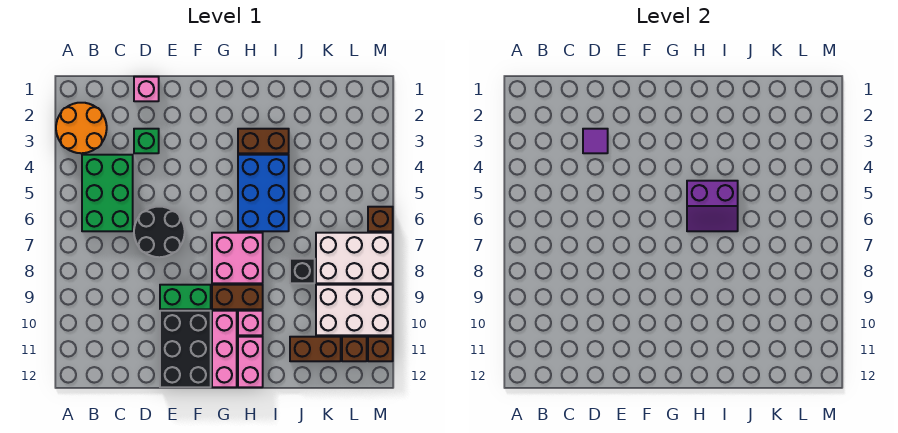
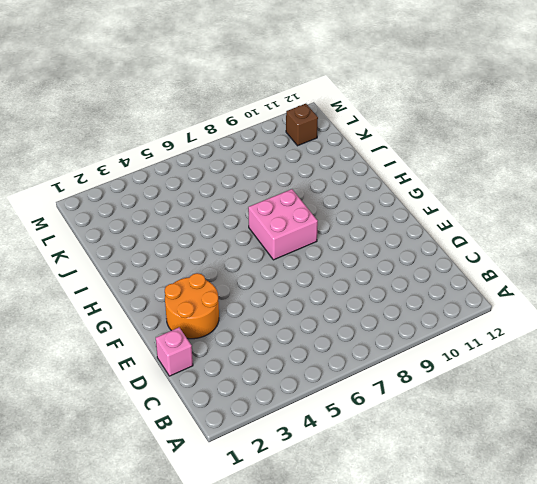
orange 2x2 round brick [165,273,219,339] -> orange 2x2 round brick moved to [56,103,107,153]
none -> green 2x3 brick [82,155,133,231]
none -> green 1x1 brick [134,129,159,153]
none -> black 2x2 round brick [134,207,185,257]

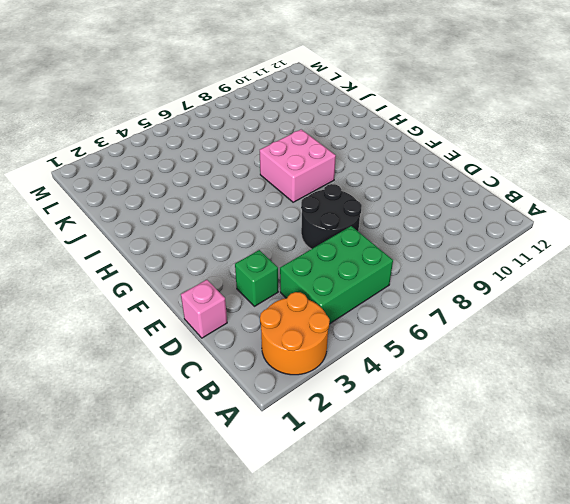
none -> green 1x2 brick [160,285,211,309]
none -> black 2x3 brick [160,311,211,387]
none -> brown 1x2 brick [212,285,263,309]

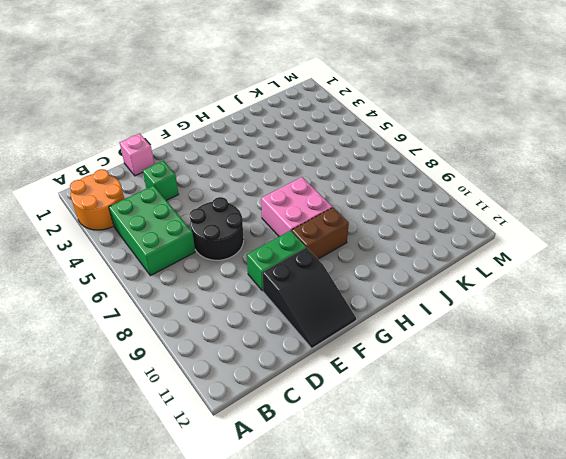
black 2x3 slope [262,248,356,348] -> black 2x3 brick [160,311,211,387]
none -> pink 1x3 brick [212,311,237,387]
none -> brown 1x2 brick [238,129,289,153]
none -> blue 2x3 brick [238,155,289,231]

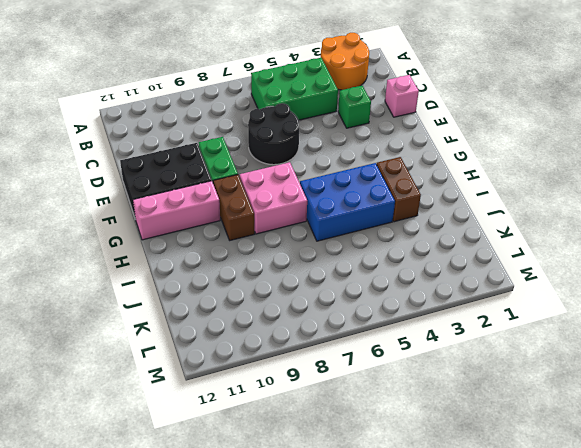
none -> pink 1x1 brick [238,311,263,335]
none -> pink 1x2 brick [238,337,263,387]
none -> black 1x1 brick [290,259,315,283]

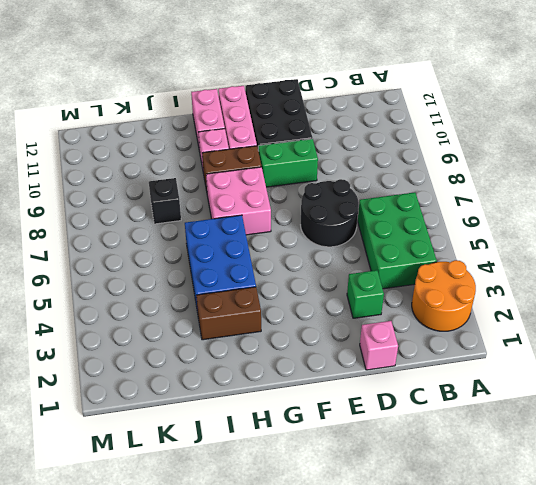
none -> brown 1x2 brick [290,337,341,361]
none -> white 2x3 brick [316,233,393,283]
none -> white 2x3 brick [316,285,393,335]

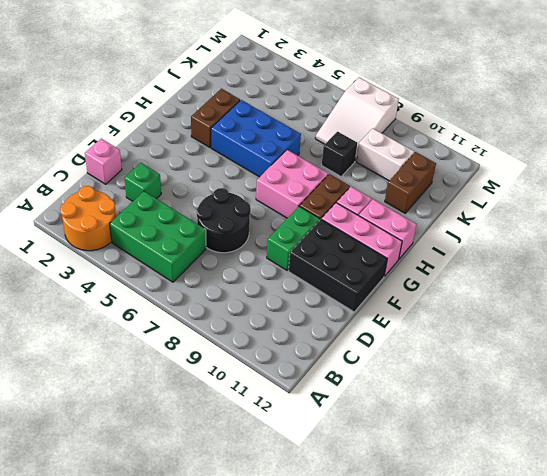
white 2x3 slope [315,78,399,161] -> white 2x3 brick [316,233,393,283]
white 1x2 brick [356,128,414,181] -> white 2x3 brick [316,285,393,335]
none -> brown 1x1 brick [342,337,367,361]
none -> brown 1x1 brick [368,207,393,231]
none -> brown 1x1 brick [368,337,393,361]

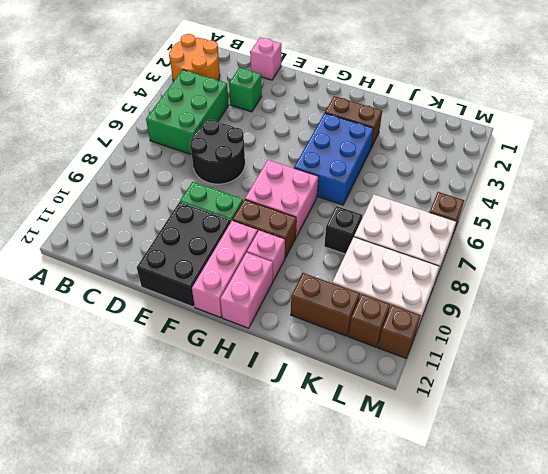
none -> purple 1x1 tile [583,129,608,153]
none -> purple 2x2 slope [687,181,738,231]

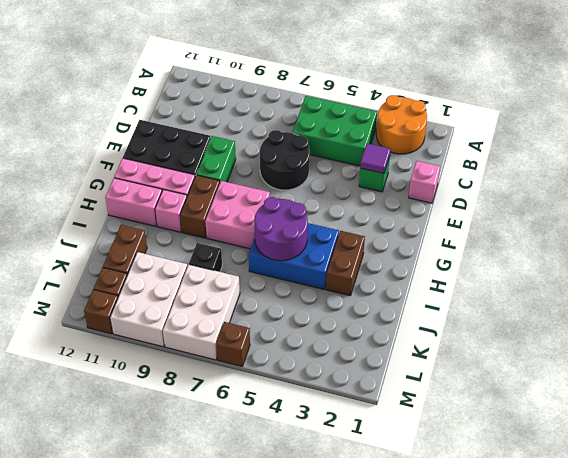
purple 2x2 round brick [254,197,308,261] -> purple 2x2 slope [687,181,738,231]

